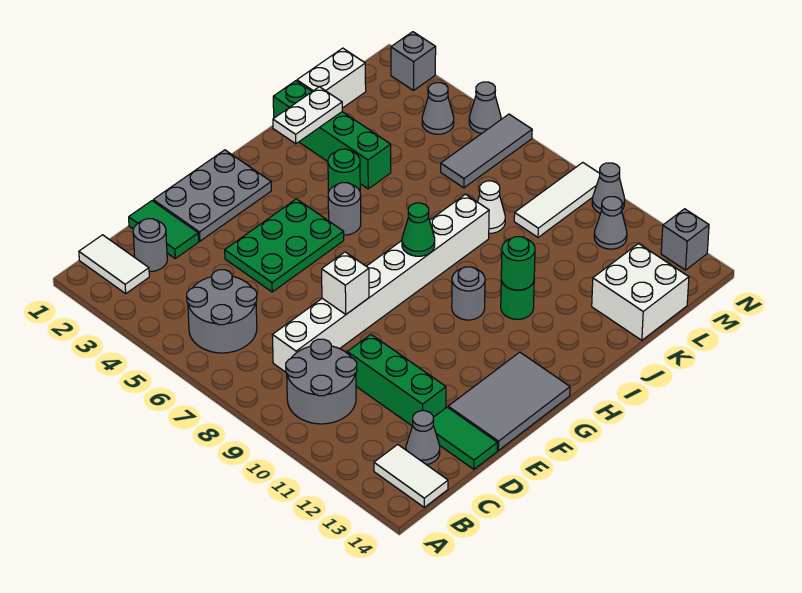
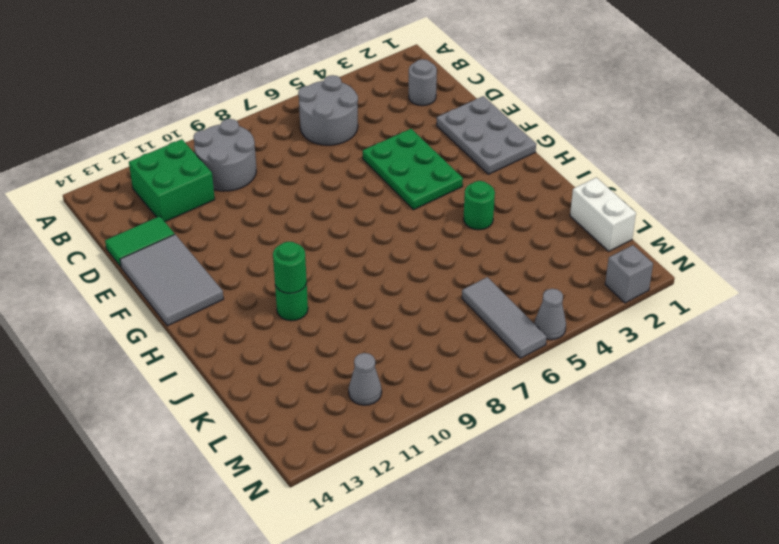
green 2x2 brick [129,139,215,222] -> none
none -> white 1x2 tile [79,235,149,293]
none -> white 1x2 tile [374,444,448,507]
none -> white 1x8 brick [272,194,489,372]
none -> grey 1x1 cone [406,411,440,465]

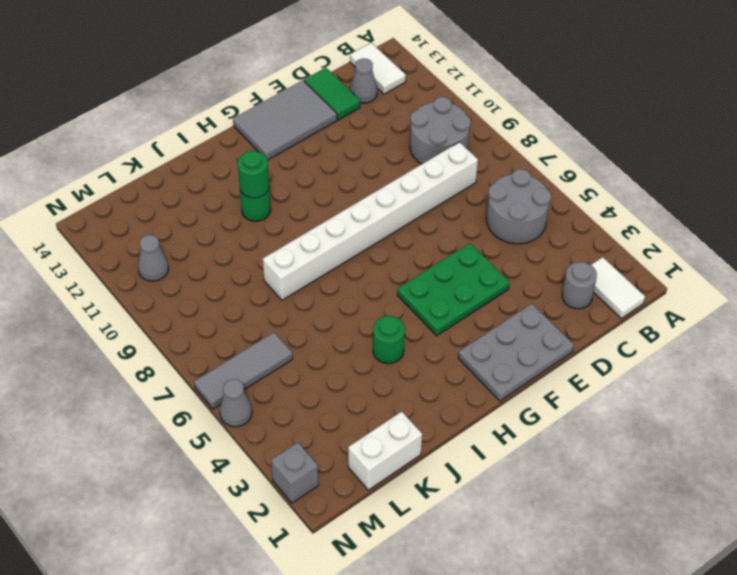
none -> green 1x2 tile [129,201,199,258]
none -> green 1x3 brick [347,334,446,426]
none -> grey 1x1 round brick [328,183,361,235]
none -> grey 1x1 round brick [452,267,485,320]

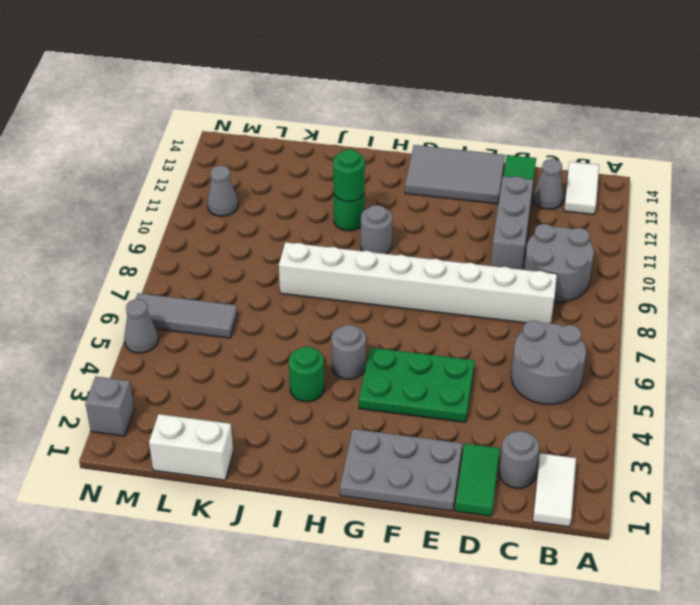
grey 1x3 brick [491,176,533,270] -> green 1x3 brick [347,334,446,426]
none -> green 1x4 brick [273,81,391,189]
none -> white 1x1 cone [478,181,505,233]
none -> white 2x2 brick [592,244,689,340]
none -> white 1x3 tile [514,163,600,237]

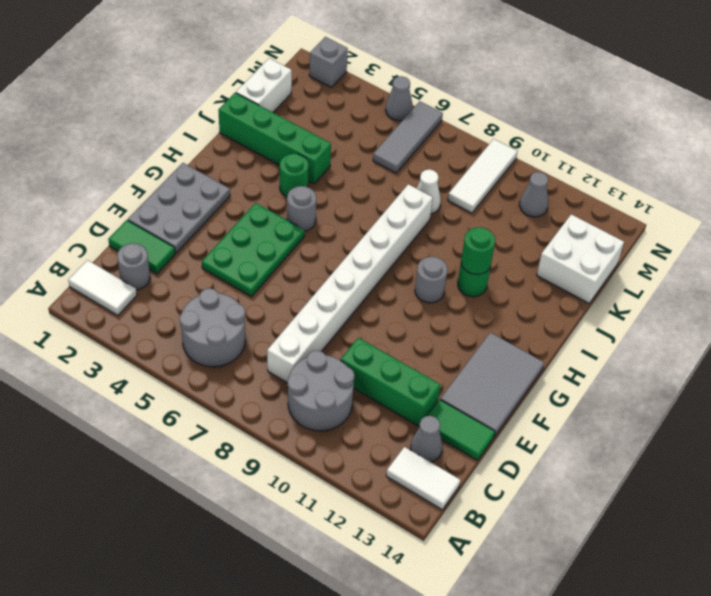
none -> grey 1x1 cone [422,83,454,134]
none -> grey 1x1 cone [592,163,625,213]
none -> grey 1x1 brick [661,209,709,270]
none -> white 1x1 brick [322,252,369,314]

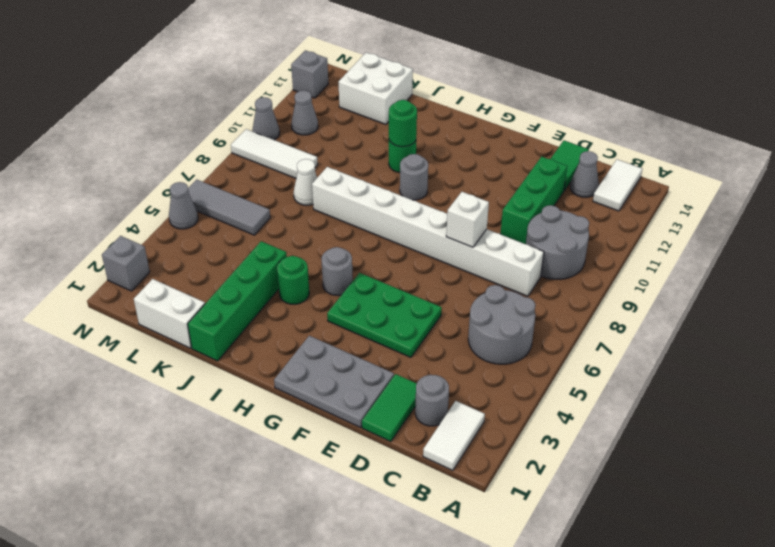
none -> grey 2x3 tile [448,352,570,450]
none -> grey 1x1 cone [422,83,454,134]
none -> green 1x1 cone [402,203,435,256]
none -> white 1x2 plate [273,87,342,144]

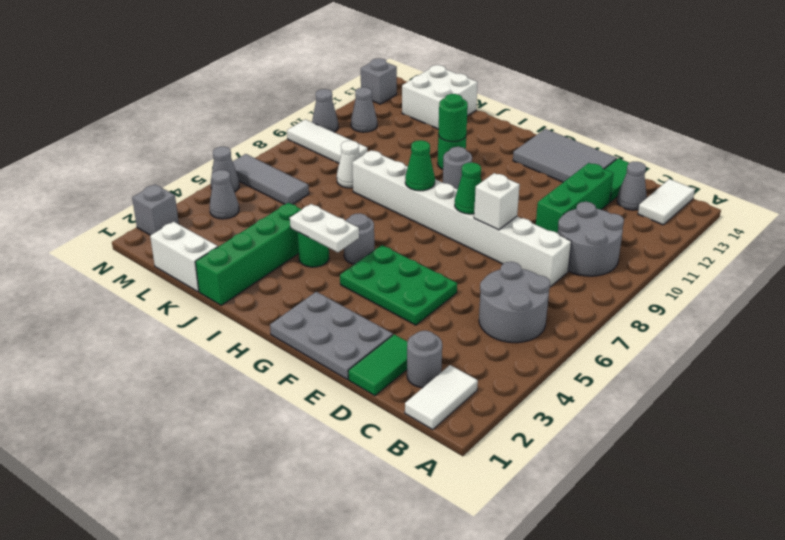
green 1x1 cone [455,162,482,214] -> none
white 1x2 plate [290,204,359,252] -> white 1x2 plate moved to [273,87,342,144]

